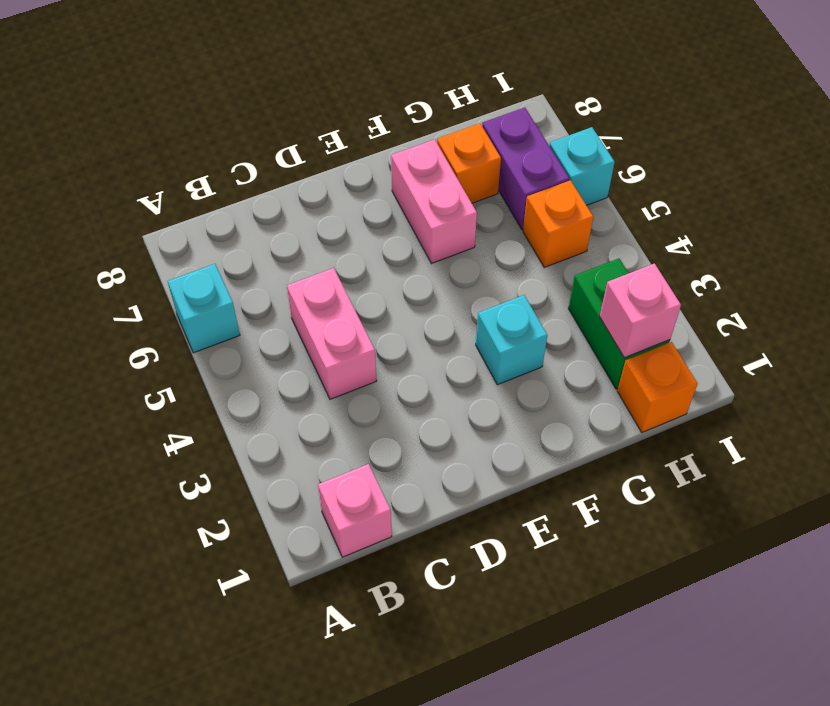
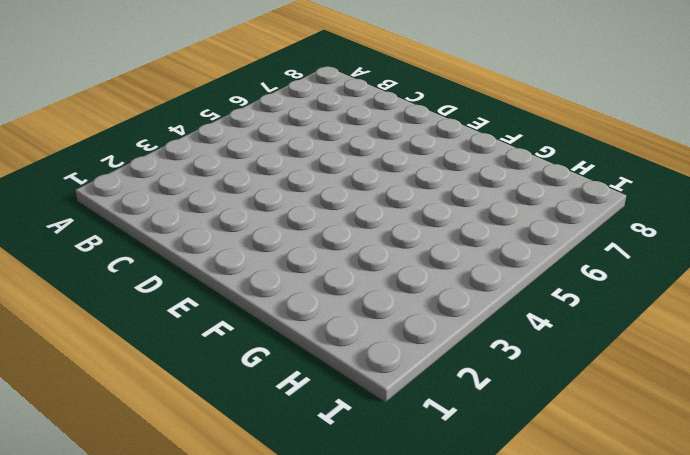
none -> cyan 1x1 brick [167,264,240,353]
none -> pink 1x1 brick [318,464,392,557]
none -> pink 1x2 brick [287,268,376,399]

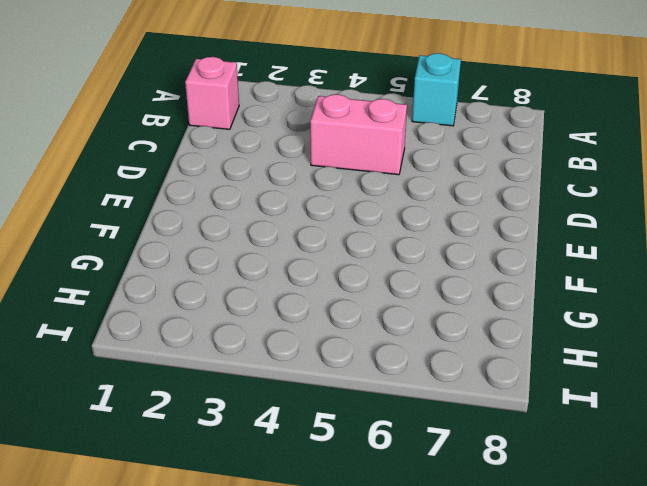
none -> cyan 1x1 brick [476,295,547,385]
none -> pink 1x2 brick [391,140,477,264]
none -> orange 1x1 brick [437,124,501,203]

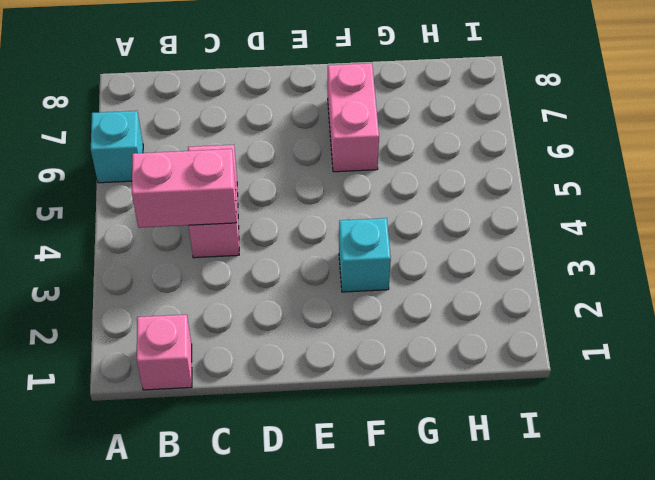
pink 1x2 brick [132,149,236,228] -> none
none -> orange 1x1 brick [437,124,501,203]
none -> orange 1x1 brick [617,342,698,432]
none -> green 1x2 brick [569,259,670,389]

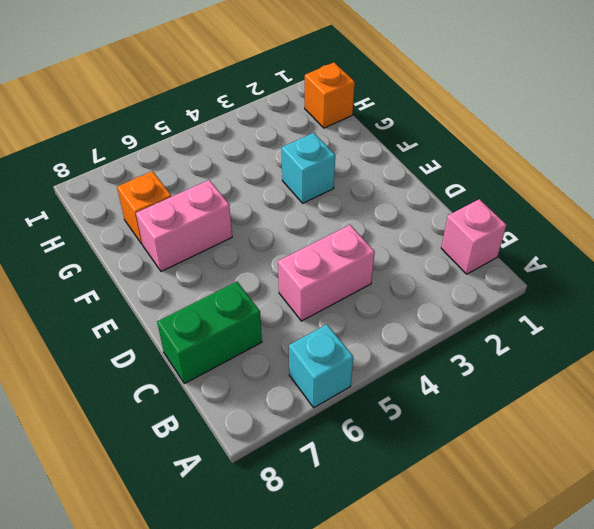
green 1x2 brick [157,282,262,384] -> green 1x2 brick moved to [569,259,670,389]
none -> orange 1x1 brick [523,180,593,267]
none -> purple 1x2 brick [482,108,569,229]
none -> cyan 1x1 brick [549,127,615,205]

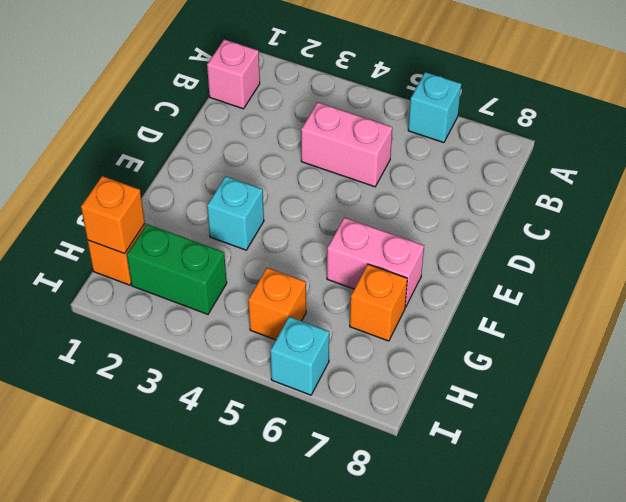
orange 1x1 brick [81,176,145,253] -> none
none -> purple 1x2 brick [482,108,569,229]
none -> pink 1x1 brick [600,264,681,358]

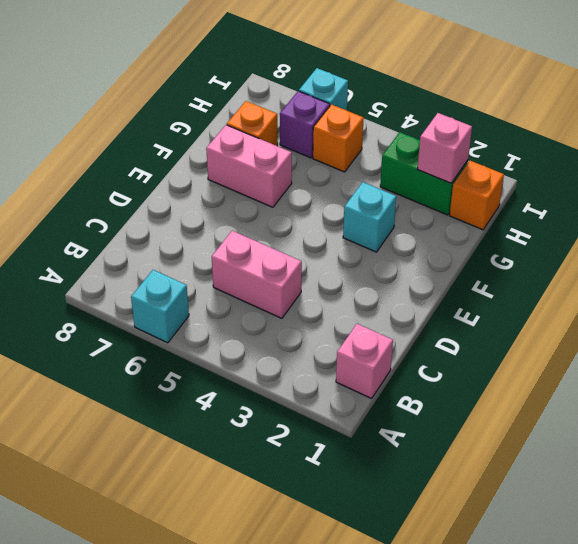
purple 1x1 brick [280,91,330,158] -> purple 1x2 brick [482,108,569,229]

